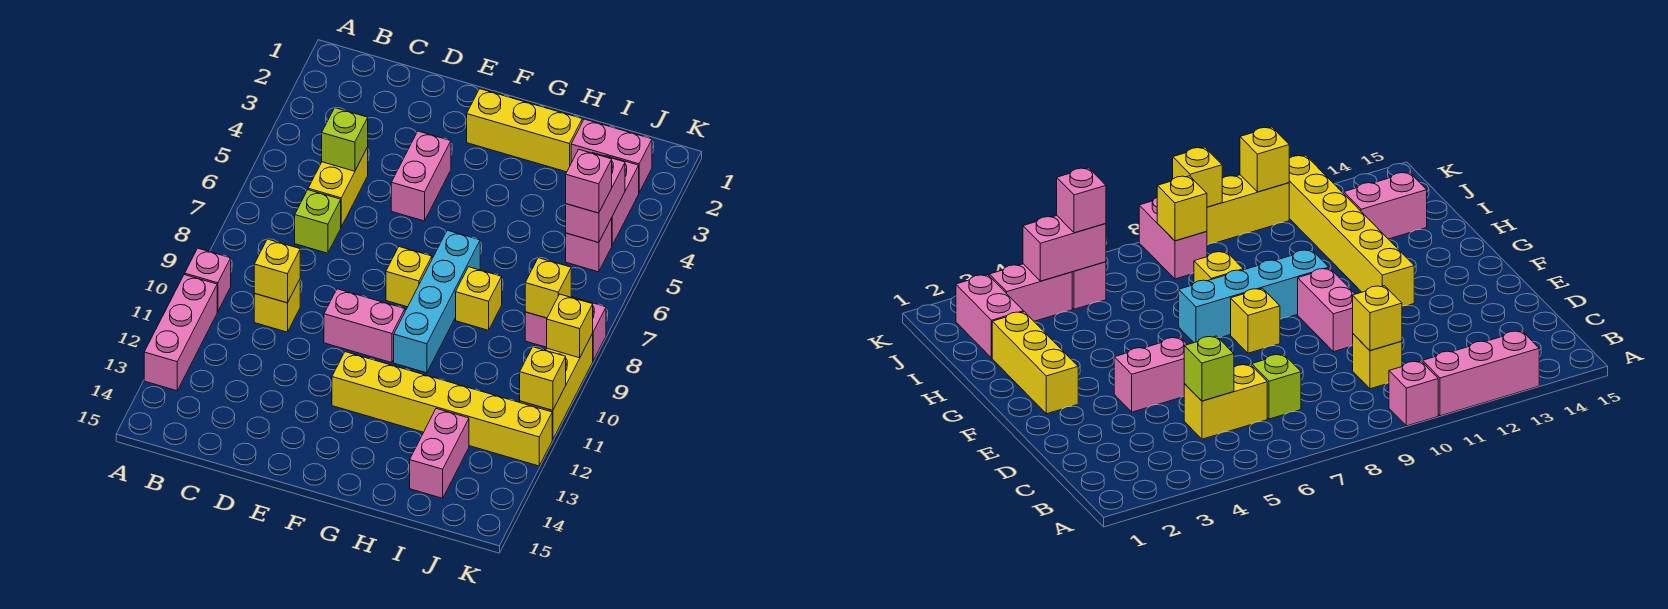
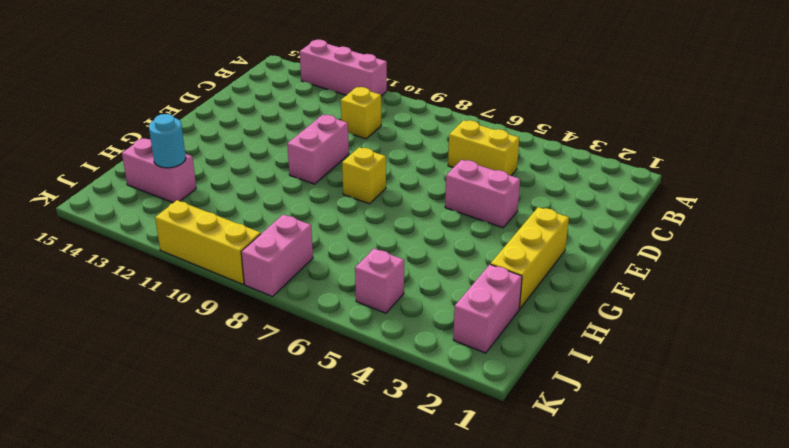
cyan 1x1 round brick [149,114,186,168] -> none
none -> pink 1x1 brick [185,248,231,312]
none -> lime 1x1 brick [295,190,341,253]
none -> yellow 1x6 brick [332,352,552,466]

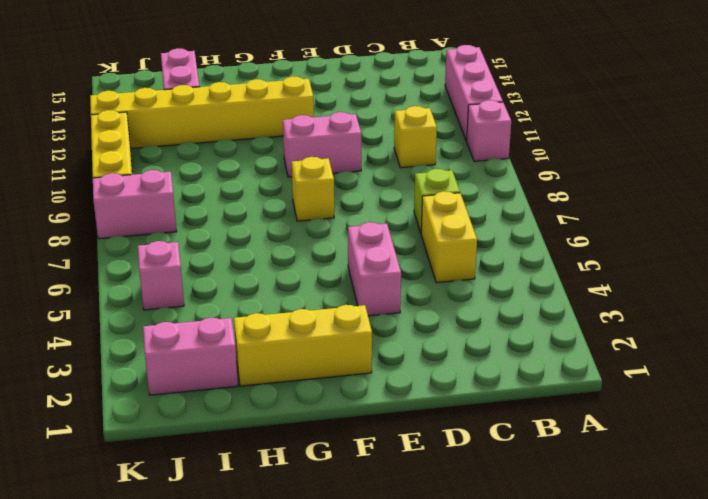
none -> cyan 1x4 brick [394,230,480,373]
none -> yellow 1x1 brick [456,267,502,330]
none -> pink 1x2 brick [606,156,639,245]

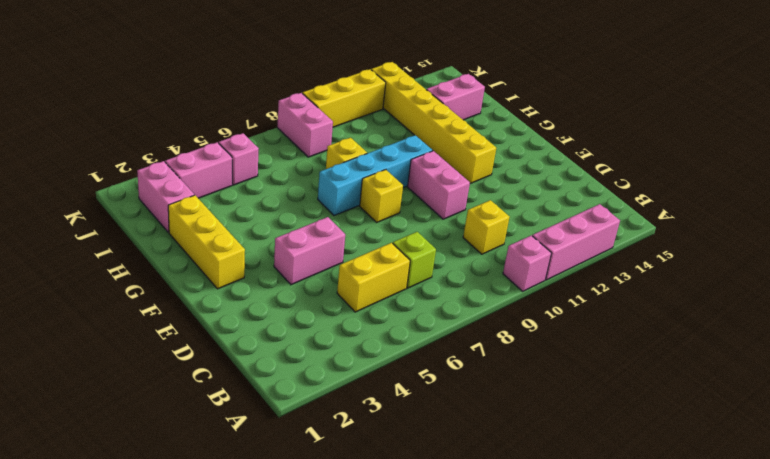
none -> lime 1x1 brick [322,108,368,171]
none -> yellow 1x1 brick [254,239,300,303]
none -> pink 1x2 brick [566,153,625,243]

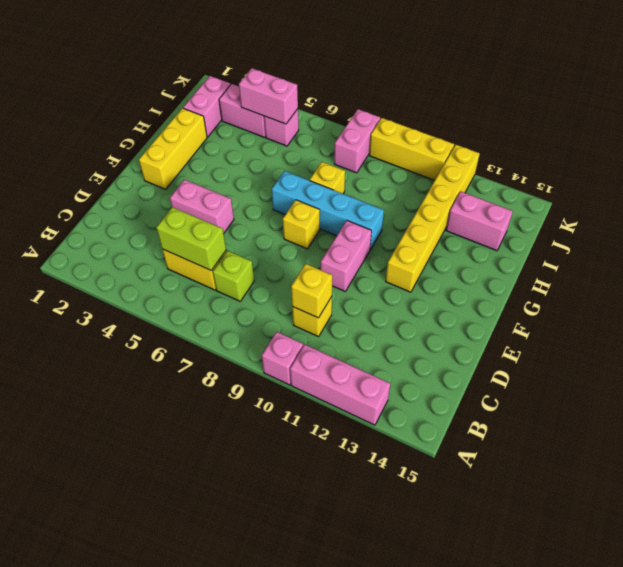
lime 1x2 brick [156,207,226,270] -> lime 1x1 brick [322,108,368,171]
none -> yellow 1x1 brick [525,258,571,318]
none -> yellow 1x1 brick [547,294,593,358]
none -> yellow 1x1 brick [520,347,566,410]

